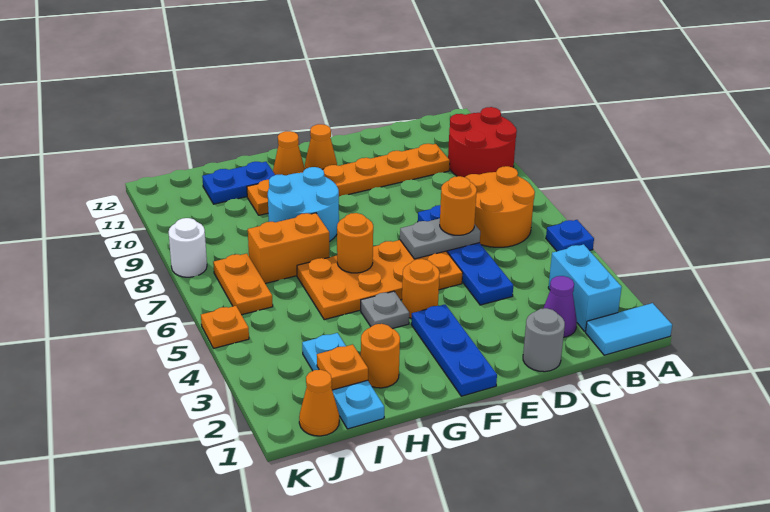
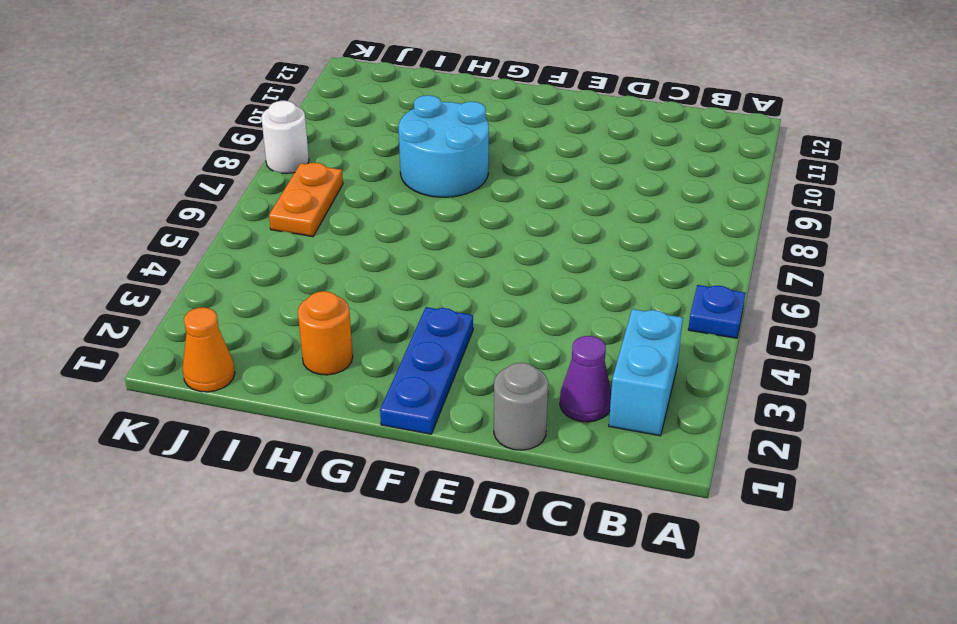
none -> cyan 1x2 tile [586,303,672,355]
none -> red 2x2 round brick [448,107,517,177]
none -> orange 2x2 round brick [465,166,535,247]

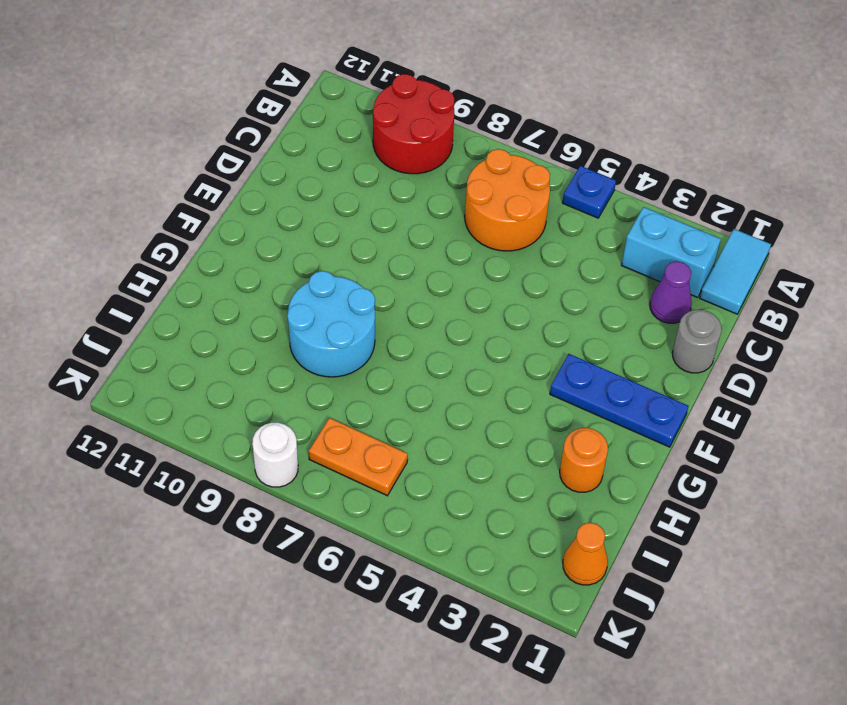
none -> orange 1x6 plate [247,144,450,215]
none -> blue 1x4 plate [418,205,513,305]
none -> orange 2x4 plate [297,240,463,320]

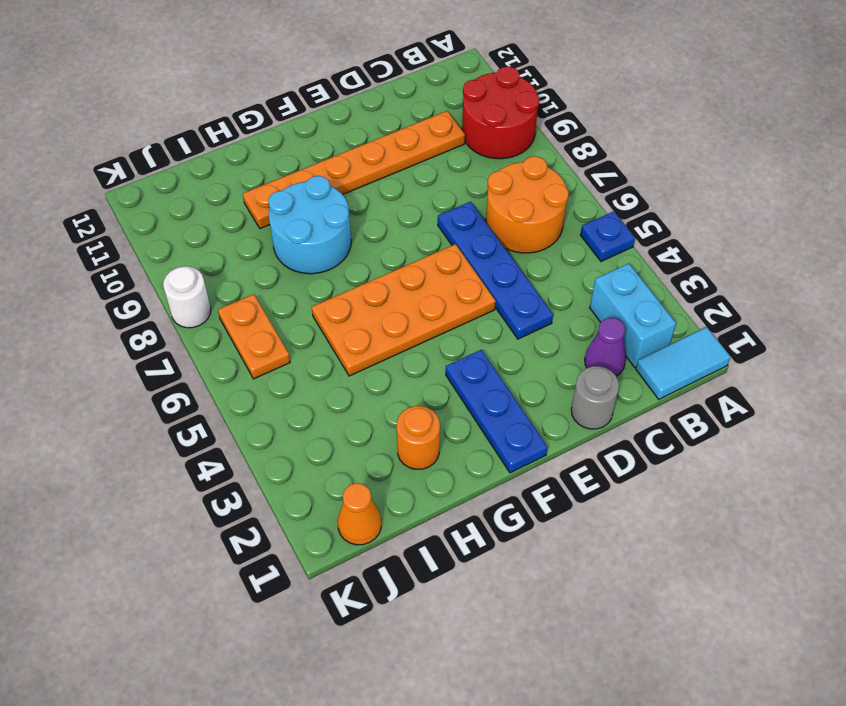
none -> orange 1x1 round brick [402,259,440,319]
none -> orange 1x1 cone [305,124,337,169]
none -> grey 1x1 plate [361,291,409,329]

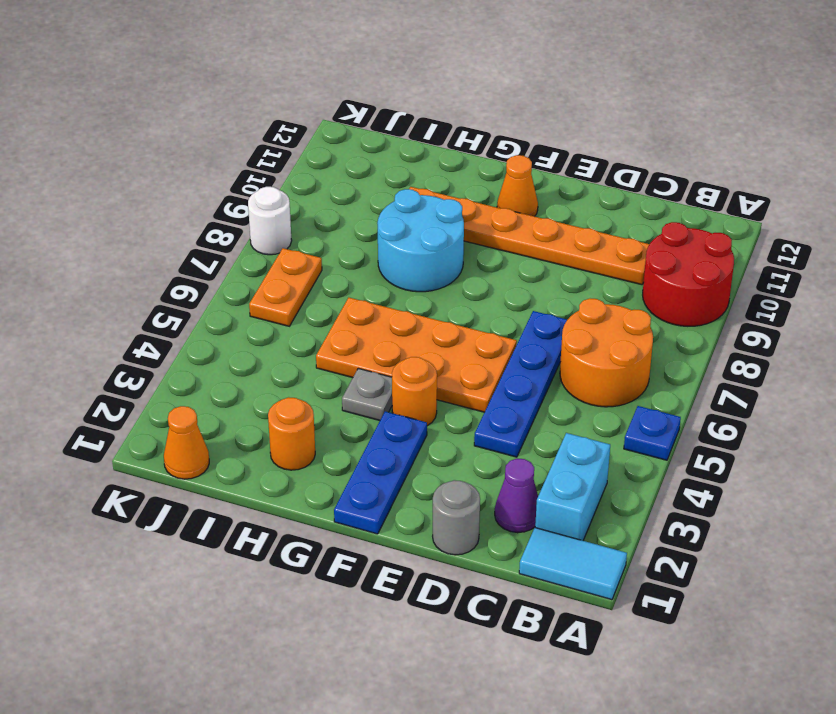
none -> orange 1x1 cone [273,131,305,175]
none -> orange 1x2 brick [248,213,329,284]
none -> blue 1x2 plate [202,162,275,204]

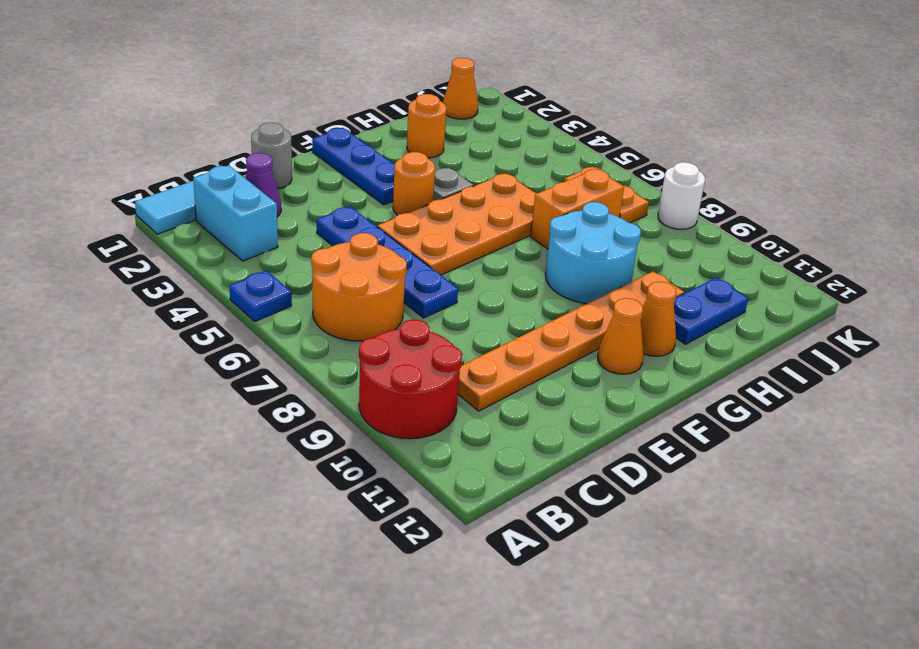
none -> cyan 1x3 plate [302,333,384,429]
none -> orange 1x1 plate [201,306,249,348]
none -> grey 1x2 plate [400,218,480,259]

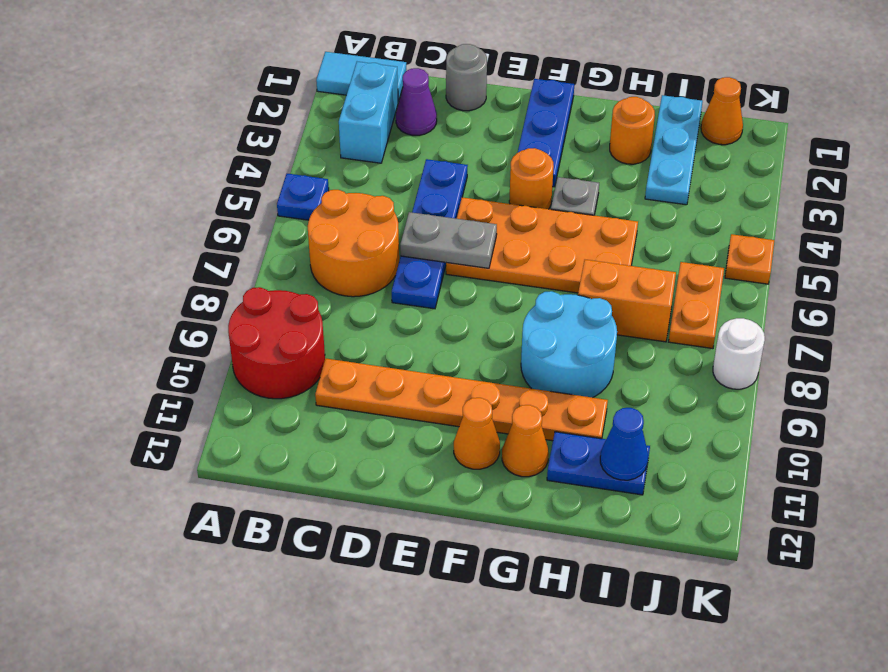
blue 1x1 cone [600,408,648,480] -> none
none -> orange 1x1 round brick [337,213,373,273]
none -> orange 1x1 plate [317,344,368,390]
none -> orange 1x1 round brick [440,176,477,235]

